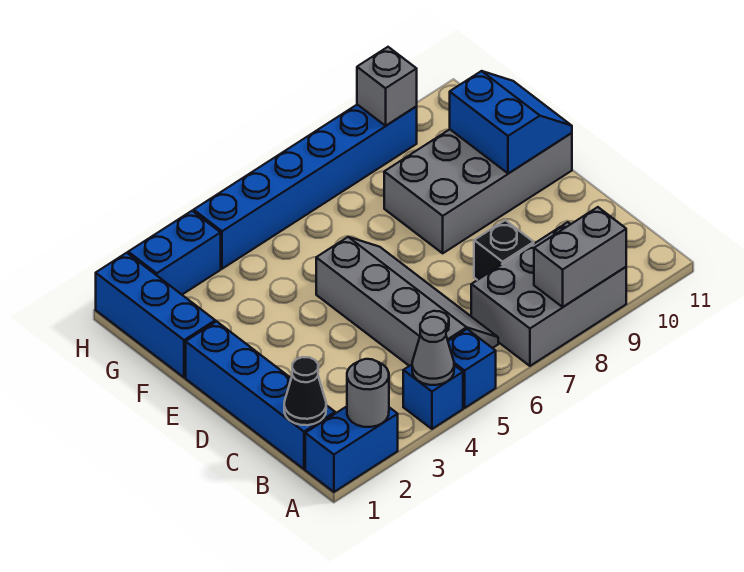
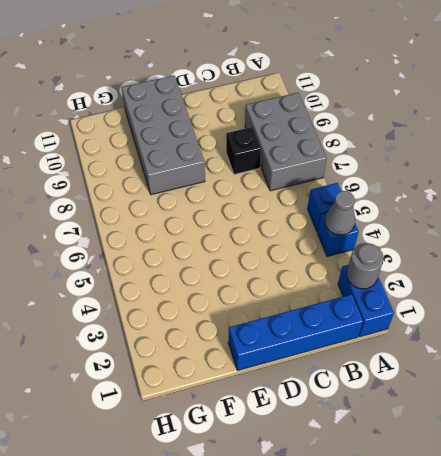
none -> grey 2x4 slope [316,237,498,366]
none -> blue 1x3 brick [96,253,215,378]
none -> blue 1x2 brick [128,211,221,294]

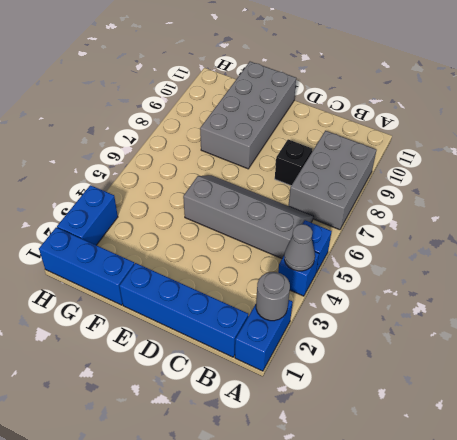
none -> blue 1x6 brick [194,105,417,269]
none -> grey 1x2 brick [534,207,626,307]
none -> black 1x1 cone [284,357,326,425]

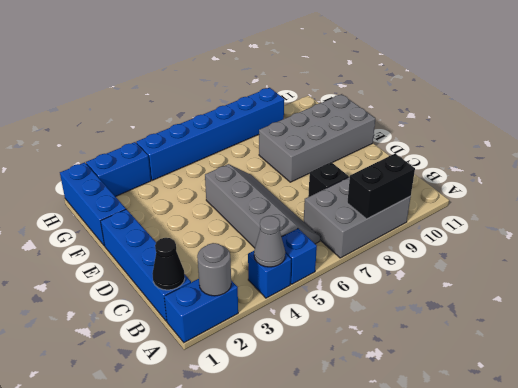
black 1x2 brick [347,154,415,219] -> grey 1x2 brick [534,207,626,307]
none -> blue 2x2 slope [450,71,572,174]
none -> grey 1x1 brick [357,47,417,126]

